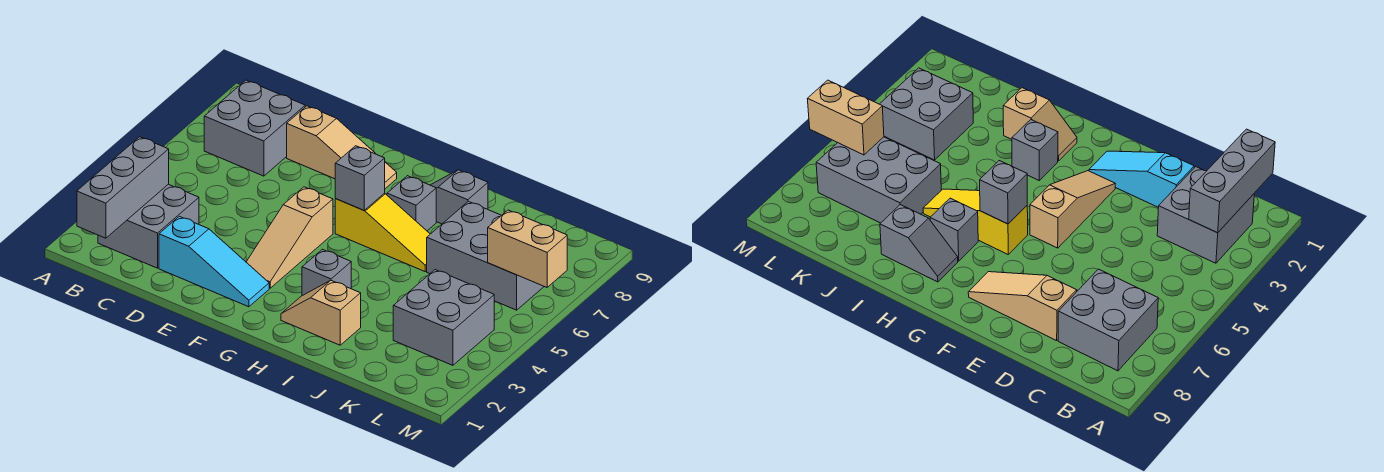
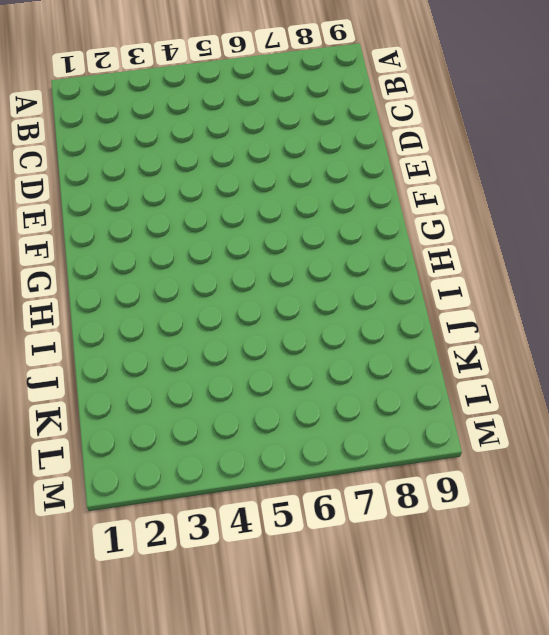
none -> grey 2x2 brick [98,184,199,268]
none -> grey 2x2 brick [204,80,305,176]
none -> cyan 1x3 slope [159,216,269,307]

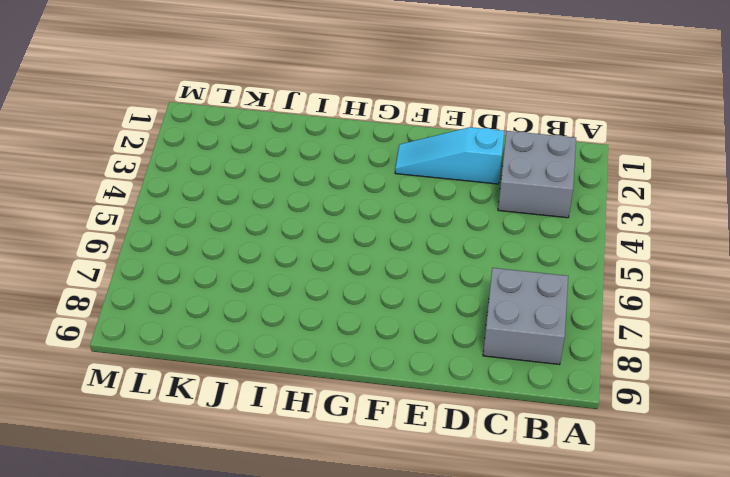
none -> tan 1x3 slope [287,106,397,189]
none -> tan 1x3 slope [246,187,333,288]
none -> yellow 1x3 slope [335,193,430,271]

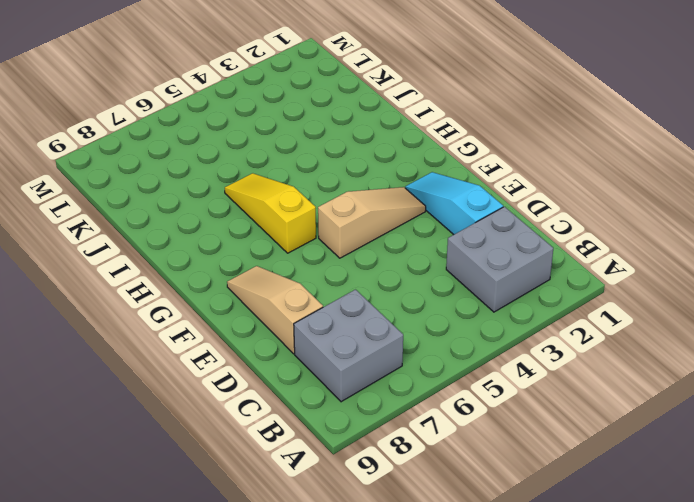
none -> tan 1x2 slope [281,280,361,345]
none -> grey 1x1 brick [302,249,351,296]
none -> grey 1x1 brick [387,176,436,231]

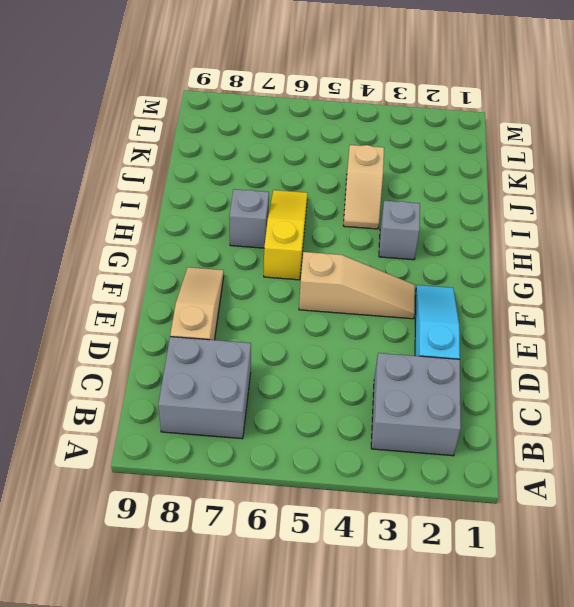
tan 1x2 slope [343,145,384,229] -> tan 1x2 slope moved to [281,280,361,345]
none -> grey 1x2 slope [431,170,488,224]
none -> grey 2x3 brick [427,201,544,310]
none -> grey 2x2 brick [393,270,494,365]

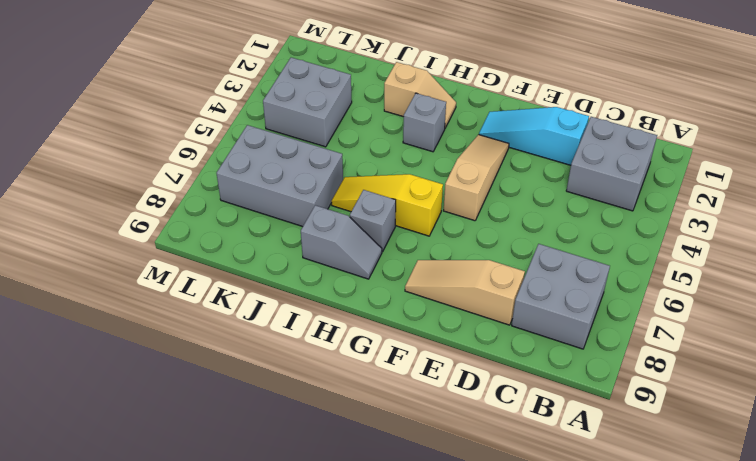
none -> grey 1x3 brick [77,137,169,238]
none -> grey 1x1 brick [335,146,385,210]
none -> tan 1x2 brick [488,210,567,287]

